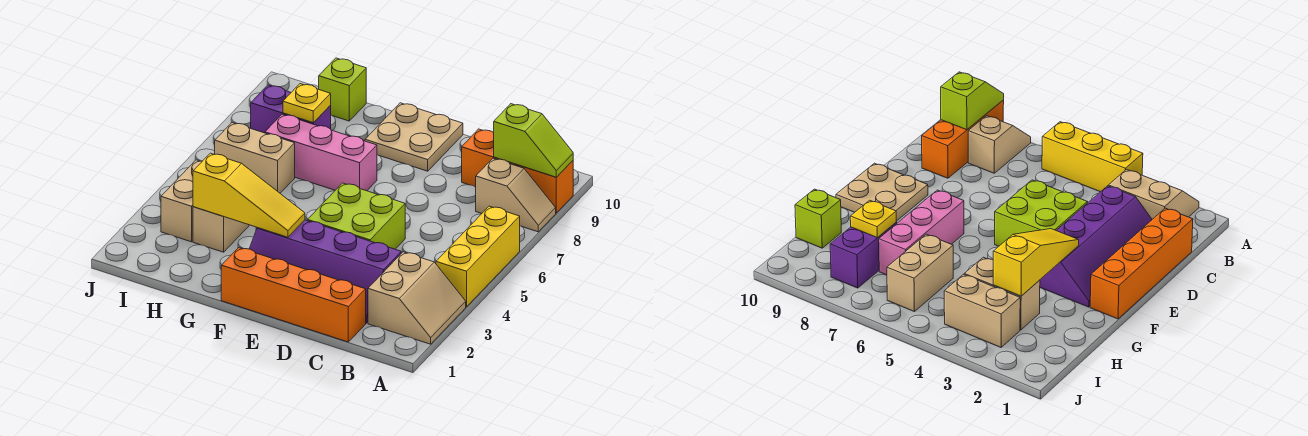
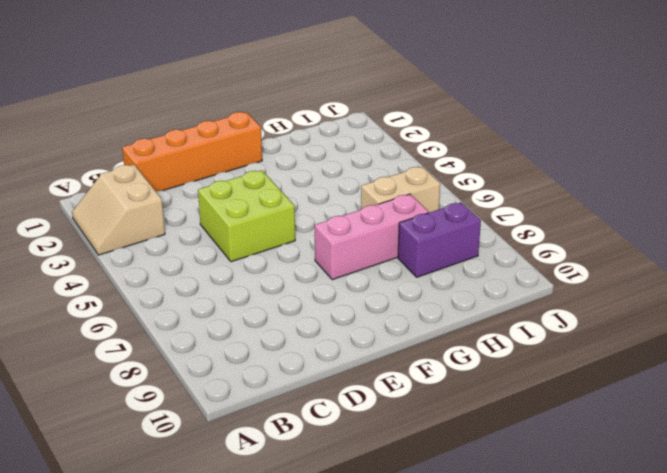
none -> yellow 1x3 brick [436,206,520,307]
none -> tan 1x2 slope [476,158,556,232]
none -> orange 1x3 brick [462,129,573,213]

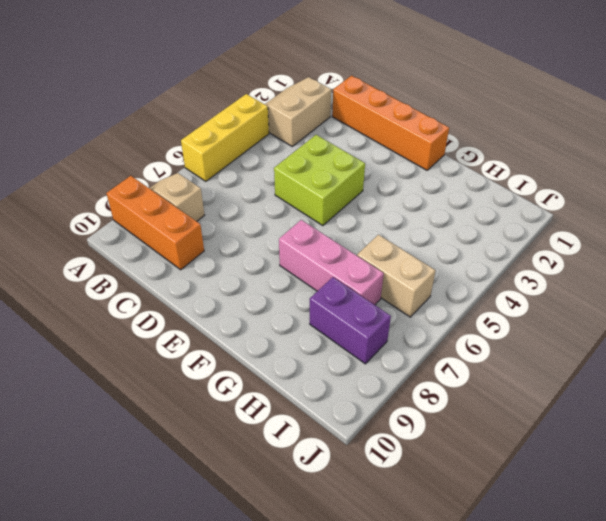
none -> purple 2x4 slope [249,220,401,323]
none -> tan 2x2 plate [365,103,463,171]
none -> tan 1x2 brick [193,207,249,252]

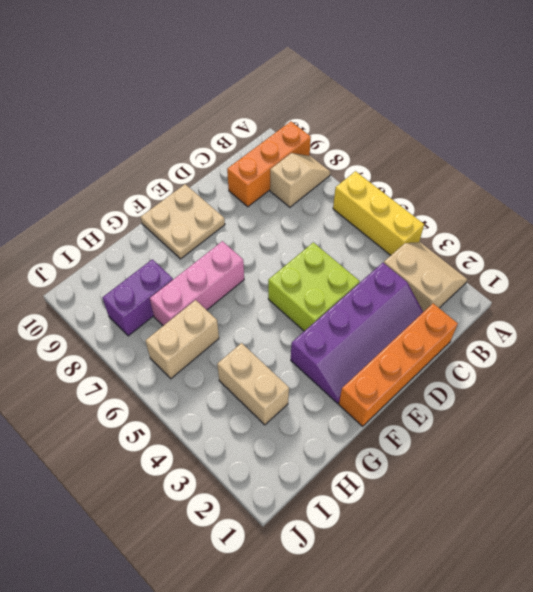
none -> lime 1x1 brick [319,58,366,121]
none -> tan 1x2 brick [161,160,202,242]
none -> lime 1x2 slope [494,104,573,177]

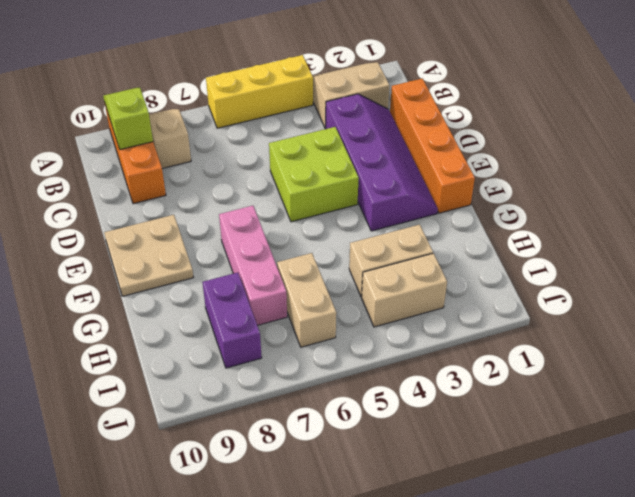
none -> lime 1x1 brick [319,58,366,121]
none -> yellow 1x3 slope [193,153,305,237]
none -> yellow 1x1 plate [283,84,331,123]

